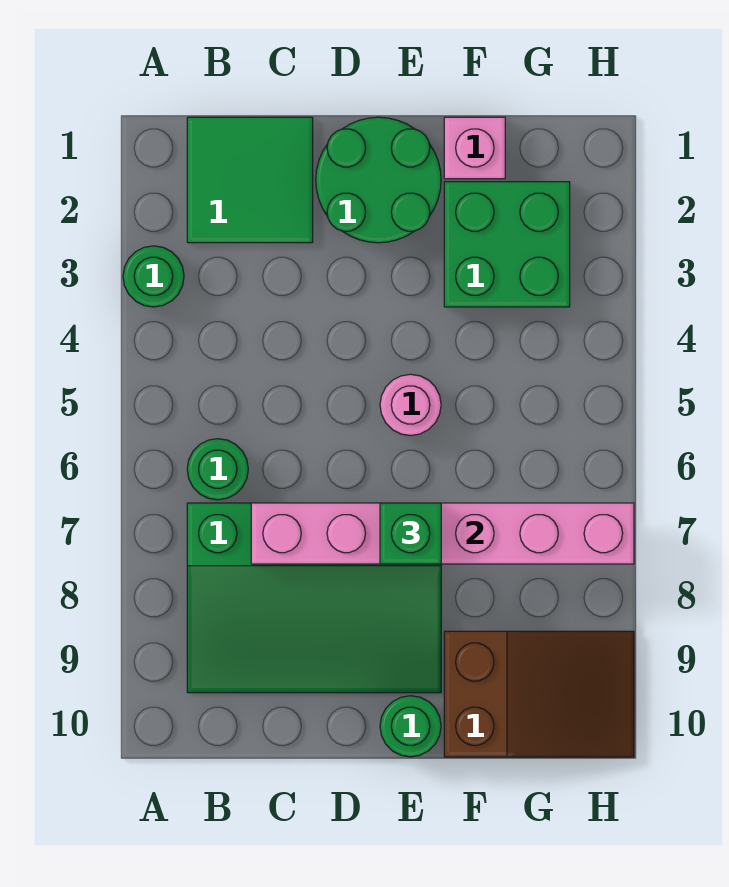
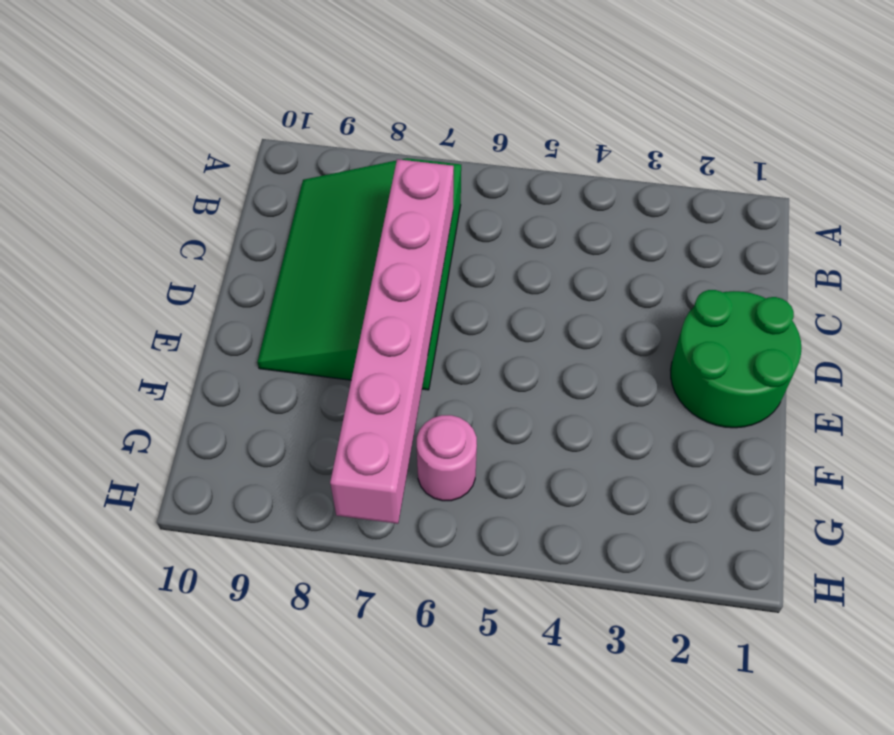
pink 1x1 round brick [417,415,477,501] -> pink 1x1 round brick moved to [380,374,441,436]
none -> green 1x1 round brick [123,246,184,307]
none -> green 2x2 tile [187,117,313,243]
none -> green 1x1 round brick [187,439,248,500]

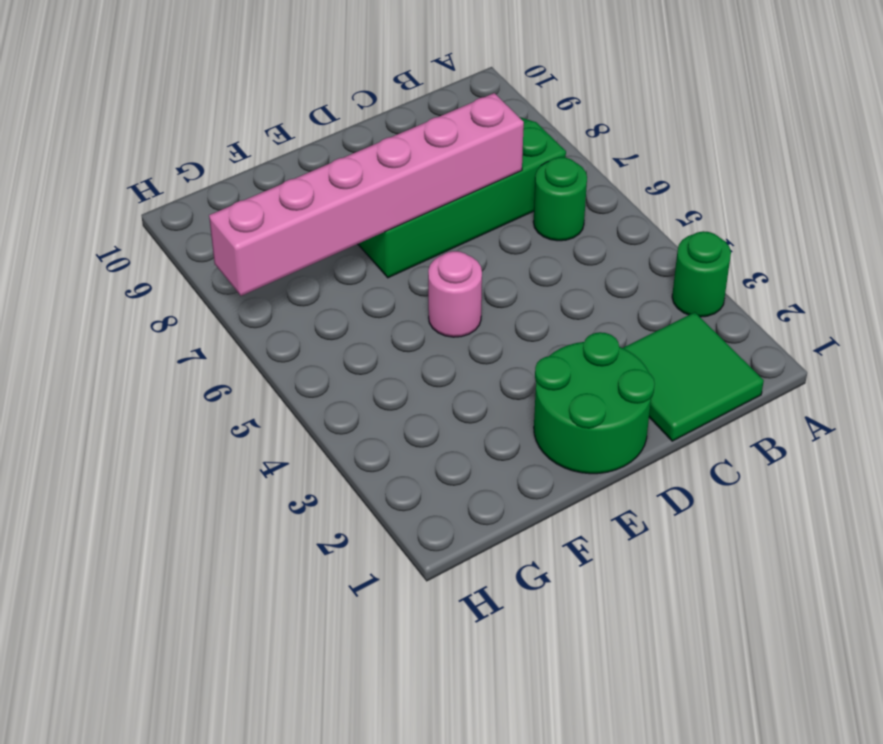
none -> green 1x1 round brick [380,696,441,757]
none -> pink 1x1 brick [444,117,505,179]
none -> green 2x2 brick [444,182,570,307]

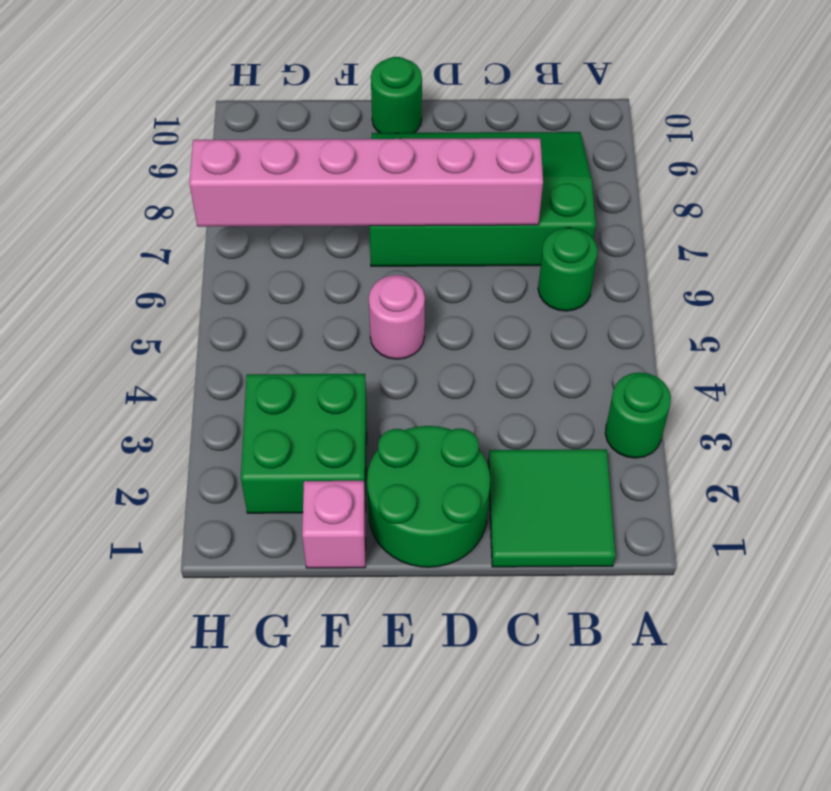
none -> brown 2x3 slope [444,631,634,757]
none -> green 1x1 brick [380,503,441,564]

